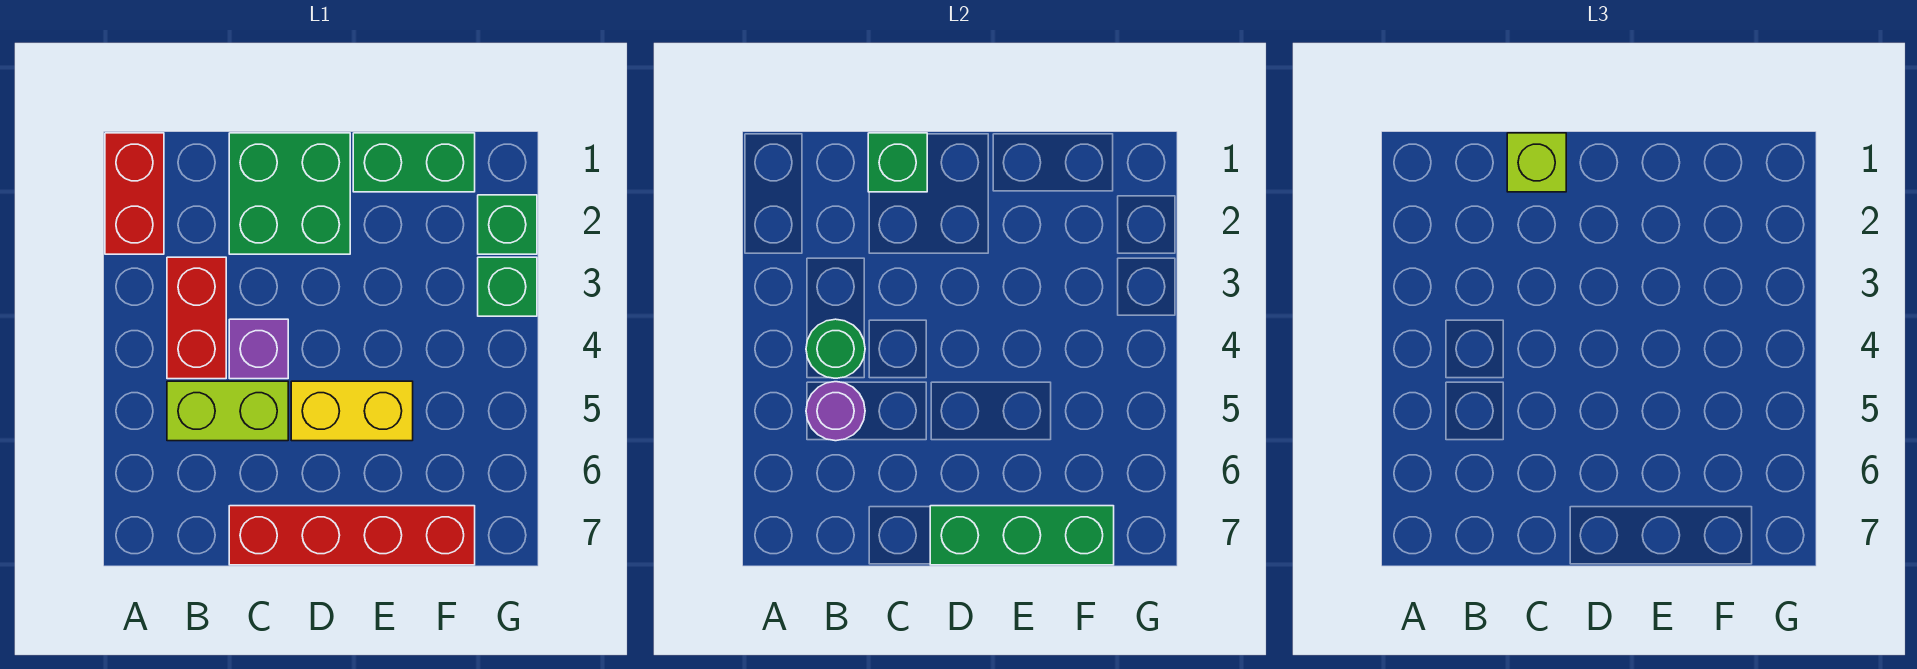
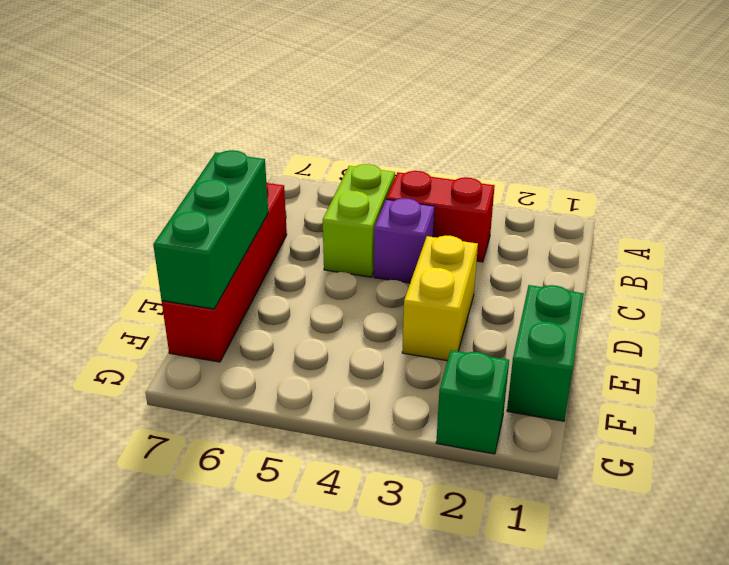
yellow 1x2 brick [402,236,478,361] -> yellow 1x2 brick moved to [291,381,413,441]
none -> red 1x2 brick [105,133,164,254]
none -> green 2x2 brick [229,133,350,254]
none -> green 1x1 brick [478,257,537,316]

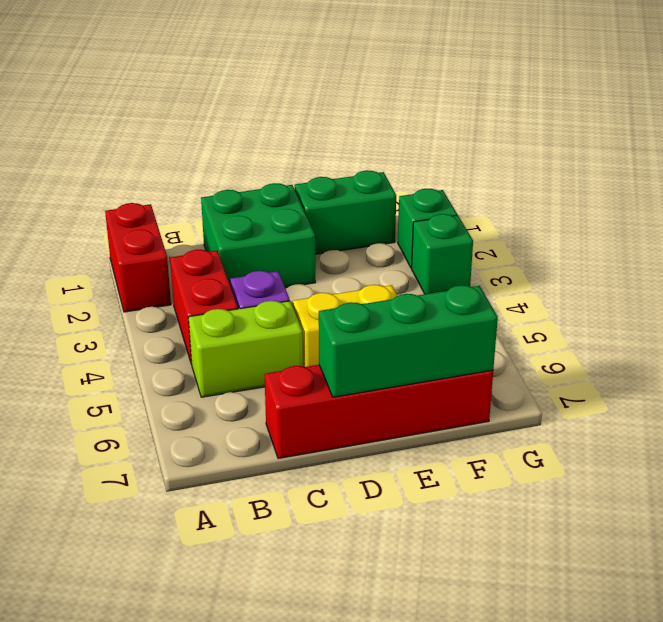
none -> green 1x1 round brick [806,319,865,378]
none -> purple 1x1 round brick [806,382,865,441]
none -> green 1x1 brick [868,133,927,192]

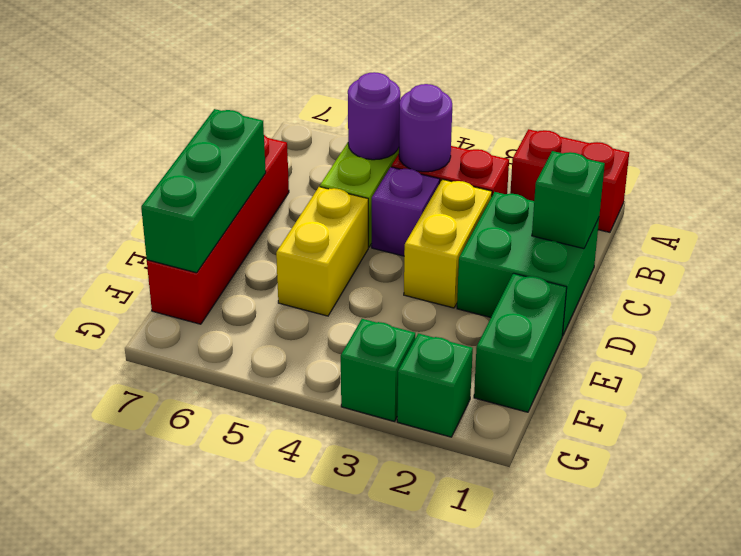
purple 1x1 round brick [399,84,452,172] -> green 1x1 round brick [806,319,865,378]
yellow 1x2 brick [404,179,492,308] -> none
none -> lime 1x1 brick [1507,133,1566,192]

